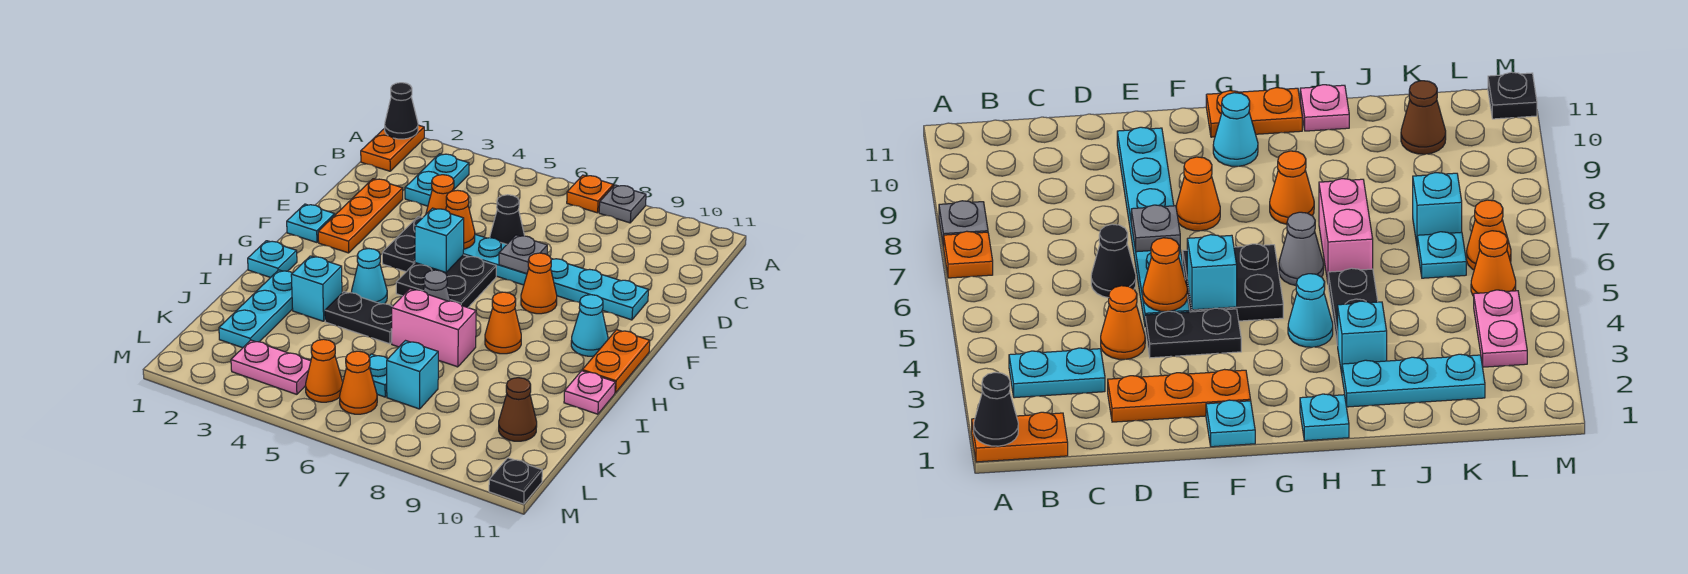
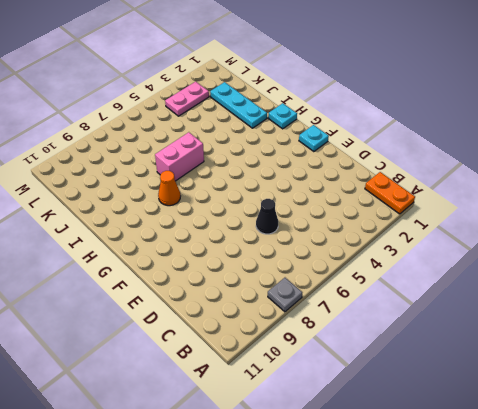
none -> orange 1x1 plate [567,175,613,213]
none -> cyan 1x2 plate [405,154,469,206]
none -> orange 1x3 plate [318,179,403,253]
none -> orange 1x1 cone [426,175,454,214]

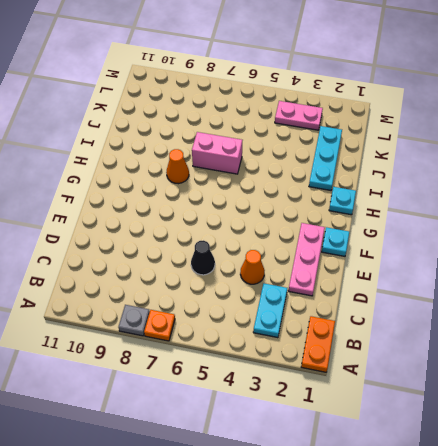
pink 1x3 plate [288,223,325,296] -> orange 1x3 plate [318,179,403,253]
none -> black 1x2 plate [382,216,423,272]
none -> cyan 1x6 plate [463,234,648,320]
none -> black 2x2 plate [396,255,496,308]
none -> orange 1x1 cone [521,253,557,314]

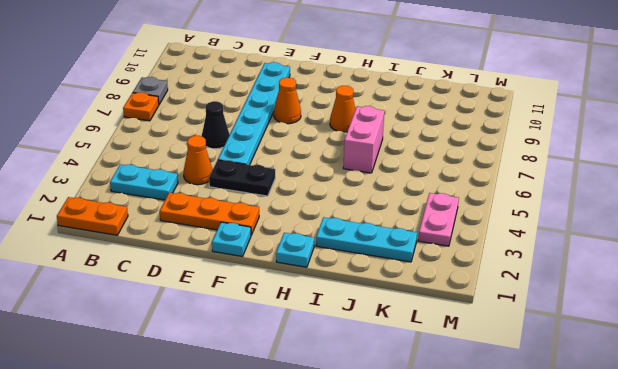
none -> black 2x2 plate [396,255,496,308]
none -> cyan 1x1 cone [571,295,608,356]
none -> orange 1x2 plate [582,330,650,393]
none -> cyan 1x1 cone [351,249,387,304]

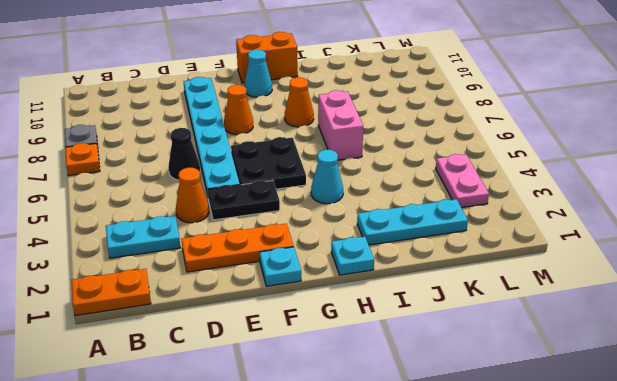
orange 1x2 brick [236,32,298,83] -> orange 1x2 plate [582,330,650,393]
none -> grey 1x1 cone [423,270,451,301]
none -> cyan 1x1 brick [291,256,342,321]
none -> black 1x2 plate [325,292,392,344]
none -> pink 1x1 plate [564,371,615,414]

